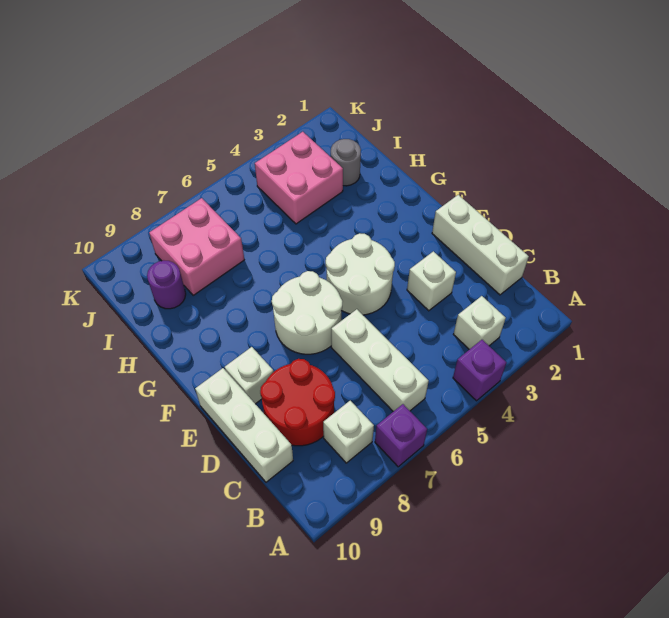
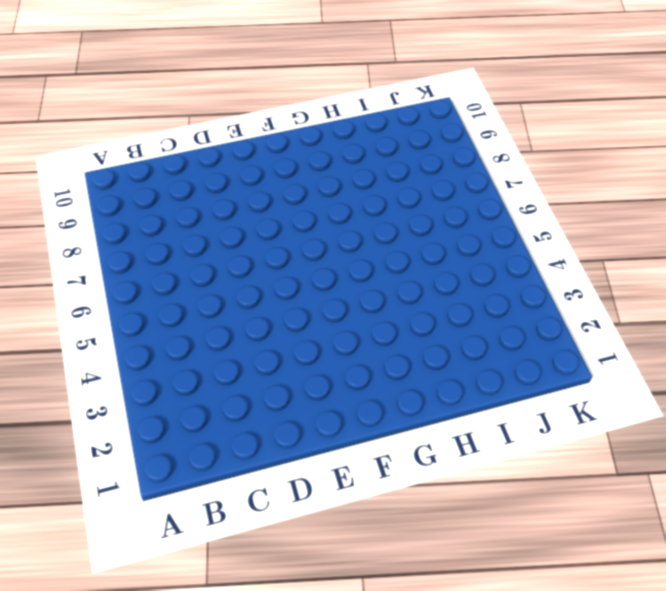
none -> purple 1x1 brick [453,340,507,401]
none -> purple 1x1 brick [375,404,427,467]
none -> white 1x1 brick [453,296,506,350]

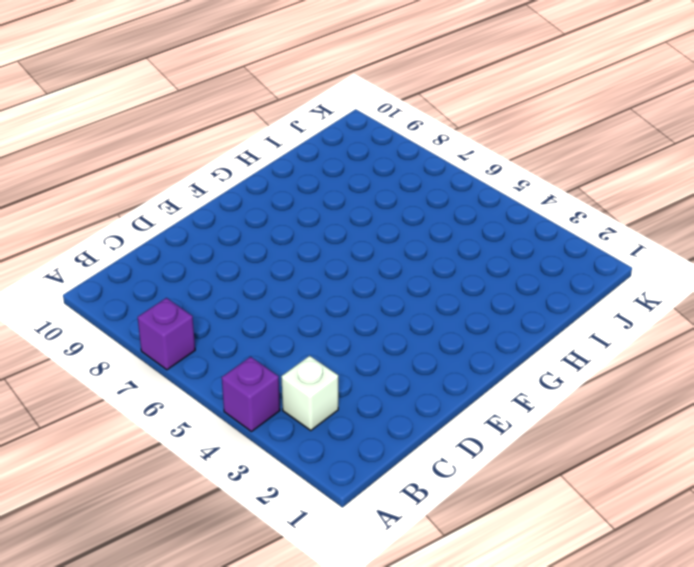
none -> white 1x3 brick [331,309,429,412]
none -> white 1x1 brick [323,401,374,463]
none -> white 1x3 brick [432,195,529,295]

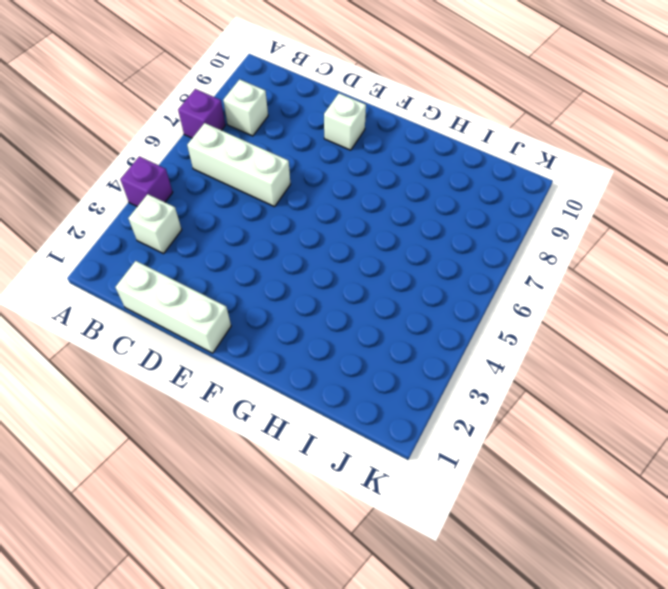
none -> red 2x2 round brick [260,359,335,446]
none -> white 1x3 brick [195,368,293,482]
none -> white 1x1 brick [407,251,456,311]

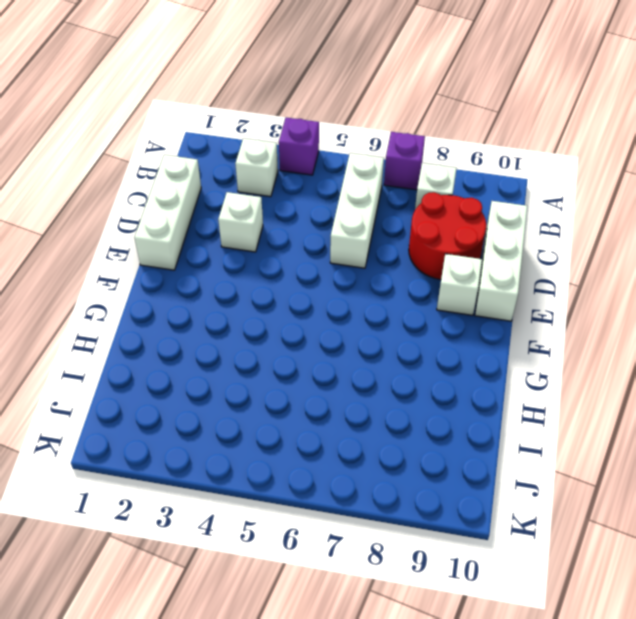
none -> white 2x2 round brick [326,233,395,315]
none -> white 2x2 round brick [272,271,343,354]
none -> grey 1x1 round brick [331,139,361,186]

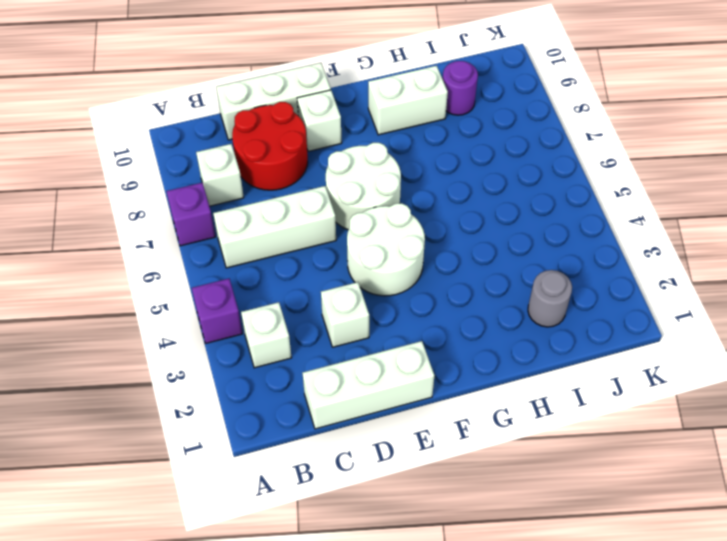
white 1x2 brick [368,66,448,135] -> none
none -> pink 2x2 brick [255,132,343,224]
none -> pink 2x2 brick [149,198,244,295]

